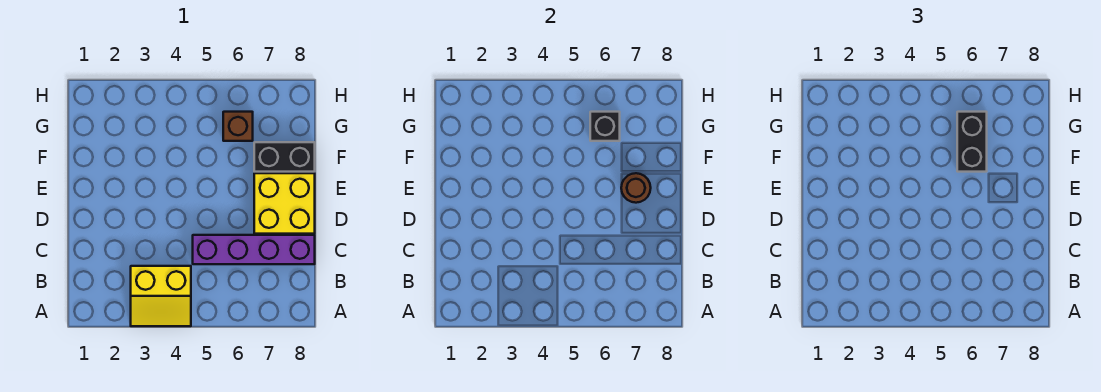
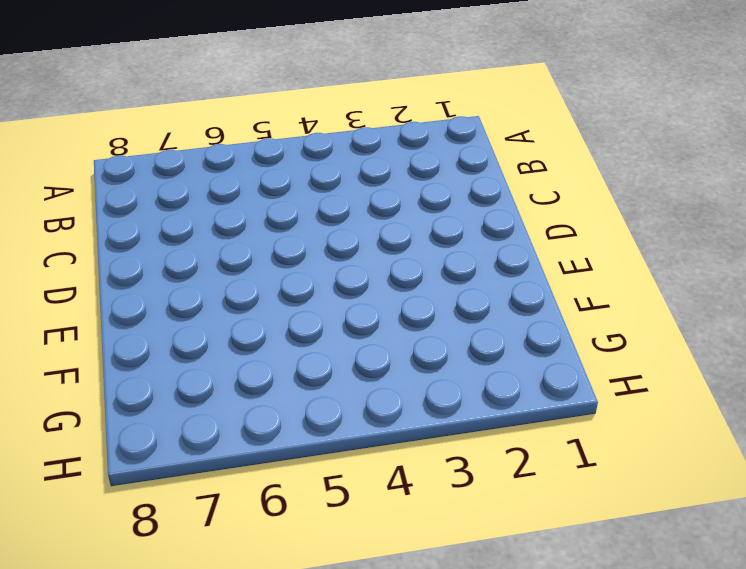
none -> yellow 2x2 slope [131,266,191,326]
none -> purple 1x4 brick [193,235,315,264]

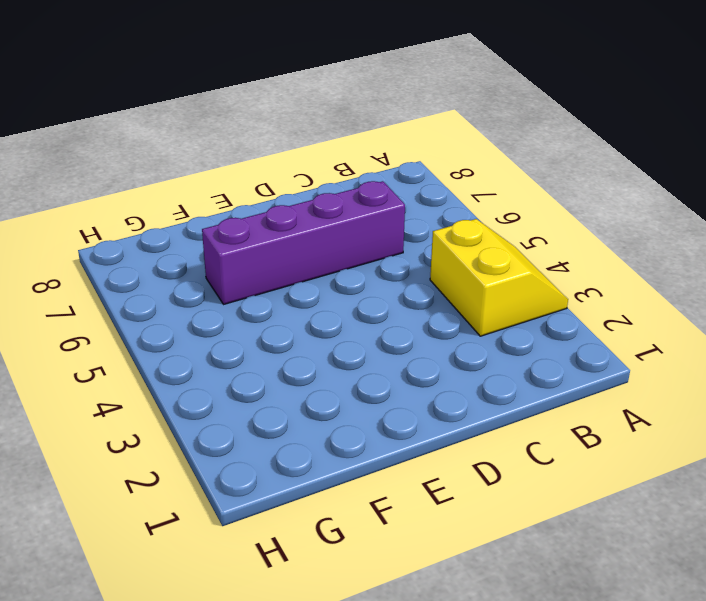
purple 1x4 brick [202,181,405,304] -> purple 1x4 brick turned to [193,235,315,264]
none -> yellow 2x2 brick [254,173,315,234]
none -> black 1x2 brick [254,142,315,172]

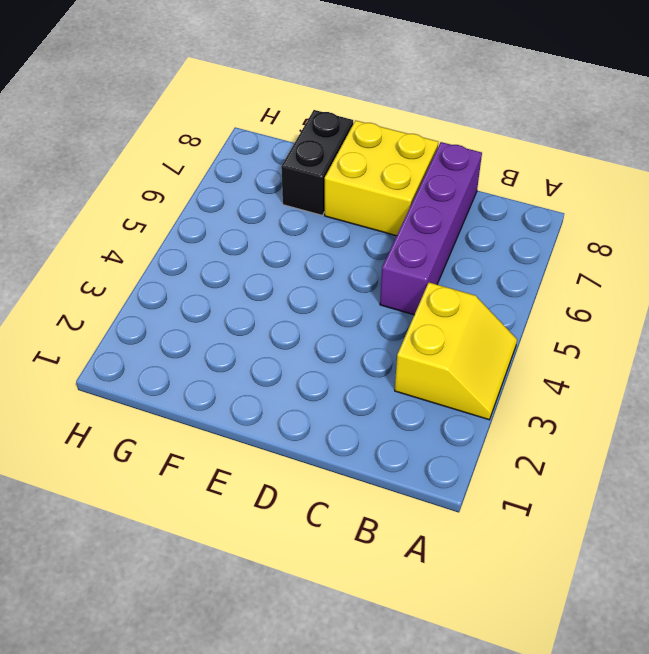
none -> brown 1x1 brick [223,112,253,141]
none -> brown 1x1 round brick [621,173,651,203]

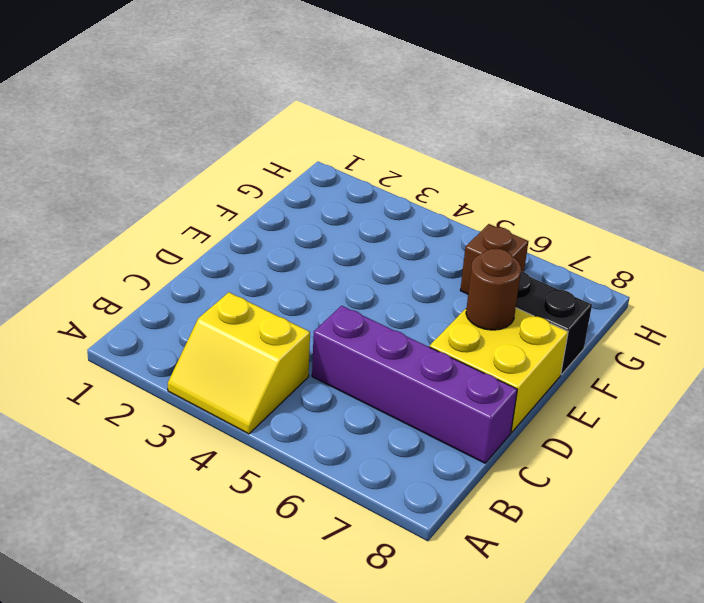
none -> black 1x1 brick [590,112,620,141]
none -> black 1x2 brick [957,112,987,172]

